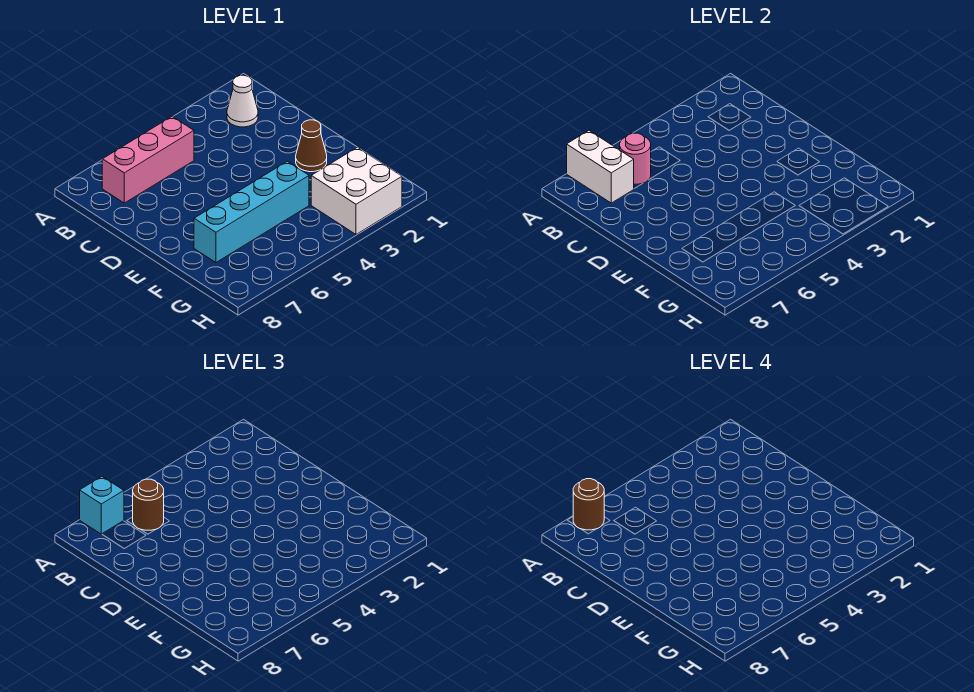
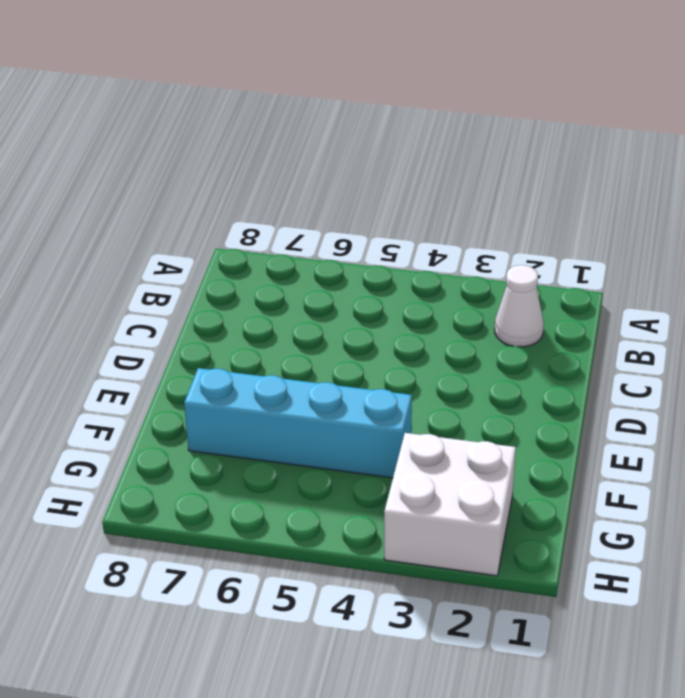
none -> pink 1x3 brick [102,117,194,203]
none -> brown 1x1 cone [296,120,327,172]

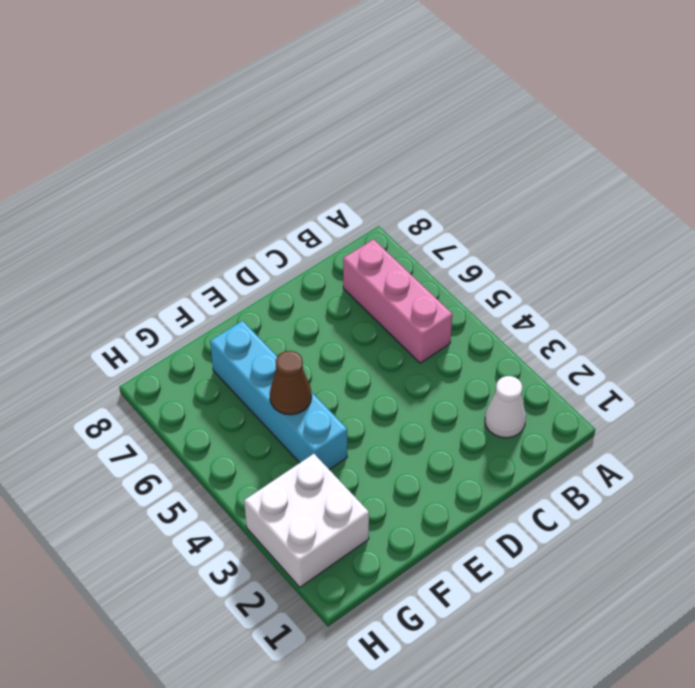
brown 1x1 cone [270,351,312,415] -> brown 1x1 cone moved to [296,120,327,172]
none -> white 1x2 brick [567,131,634,203]
none -> pink 1x1 round brick [620,133,651,184]

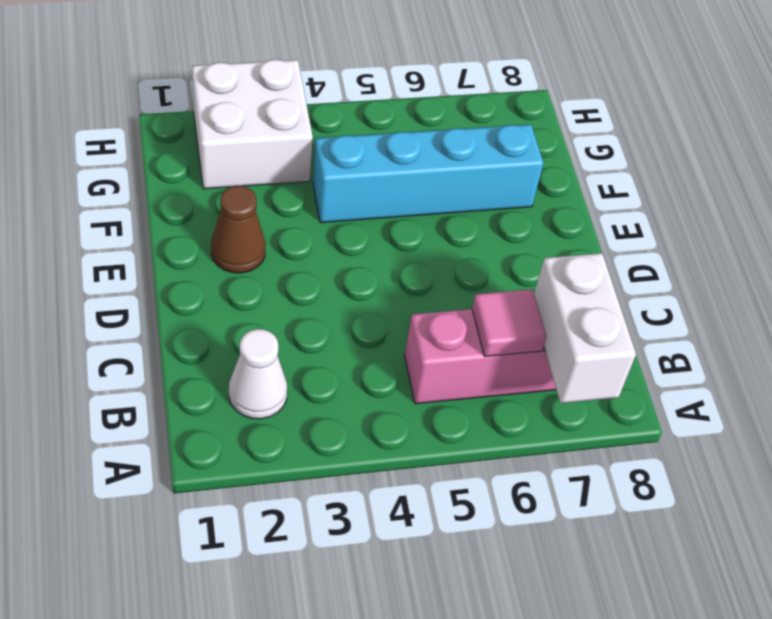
pink 1x1 tile [472,289,546,356] -> pink 1x1 round brick [620,133,651,184]
none -> cyan 1x1 brick [80,477,124,534]
none -> brown 1x1 round brick [133,479,164,530]

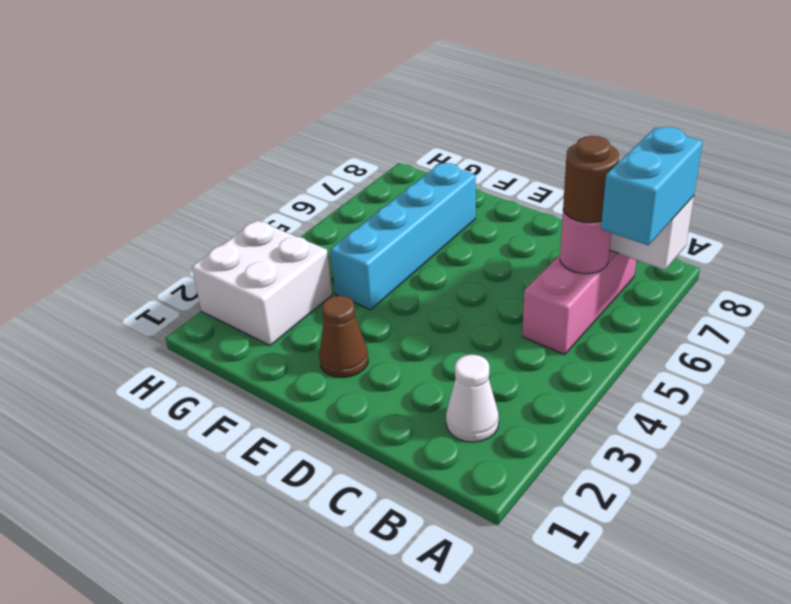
cyan 1x2 brick [601,127,703,245] -> cyan 1x1 brick [80,477,124,534]
none -> brown 1x1 round brick [573,479,604,530]

